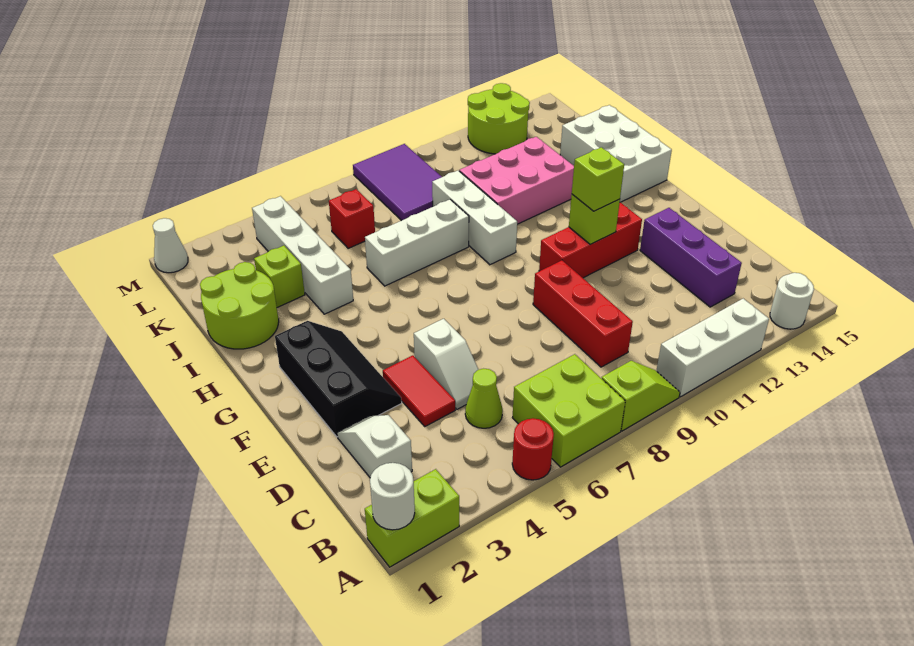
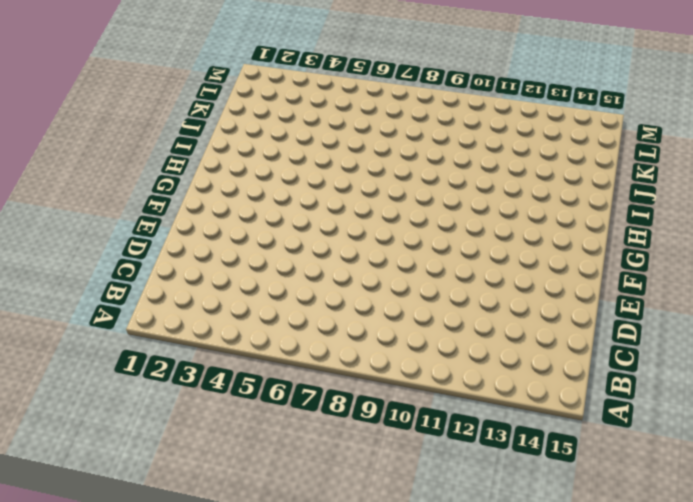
none -> lime 1x2 brick [365,469,459,567]
none -> red 1x1 round brick [512,418,554,480]
none -> lime 2x2 brick [512,354,625,467]

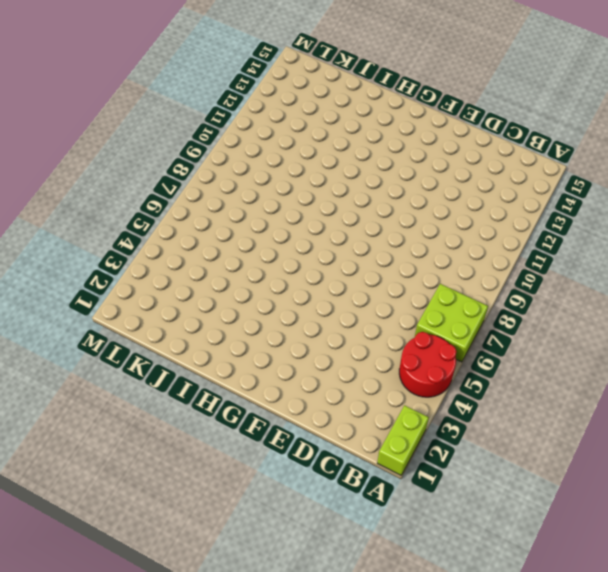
red 2x2 round brick [399,332,457,397] -> red 1x1 round brick [512,418,554,480]
none -> lime 1x2 slope [602,361,680,431]
none -> white 1x3 brick [656,299,769,397]
none -> white 1x1 round brick [770,273,814,329]

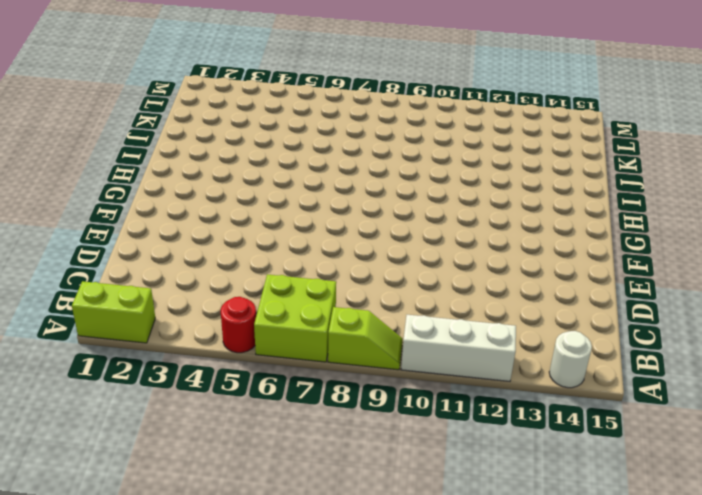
none -> white 1x2 slope [337,415,412,477]
none -> lime 1x1 cone [465,369,503,428]
none -> red 1x3 brick [533,260,633,367]

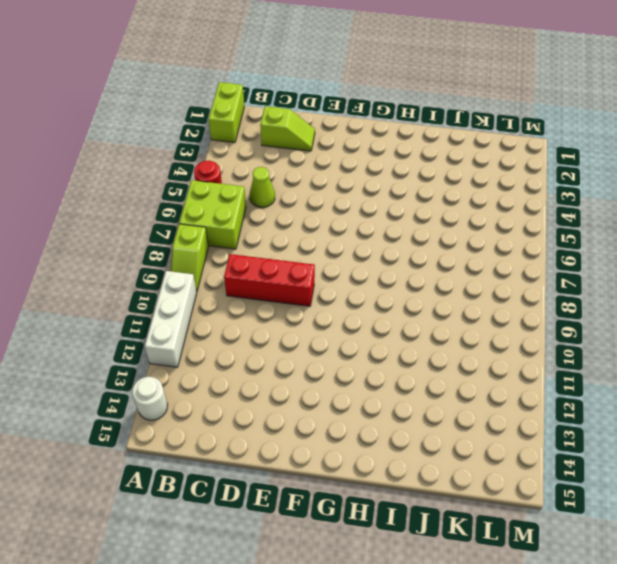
lime 1x2 slope [260,106,315,151] -> white 1x2 slope [337,415,412,477]
none -> purple 1x3 brick [640,208,742,307]
none -> red 1x2 tile [383,355,455,426]
none -> white 1x2 slope [414,319,479,409]

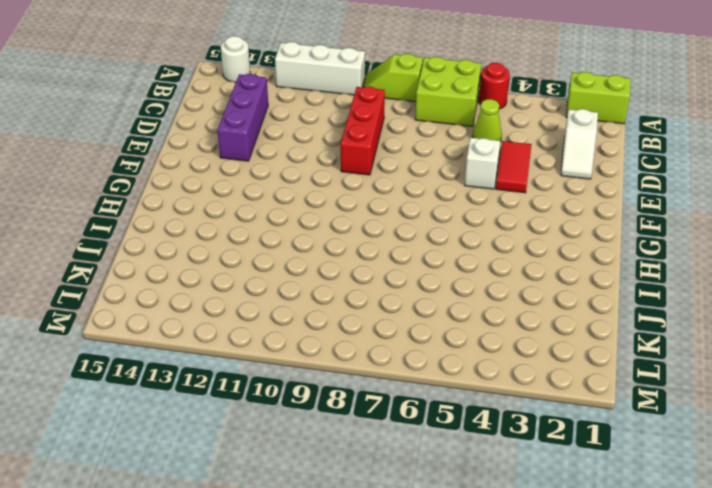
none -> black 2x3 slope [275,321,402,437]
none -> red 1x3 brick [539,202,642,278]
none -> white 1x3 brick [432,171,517,265]

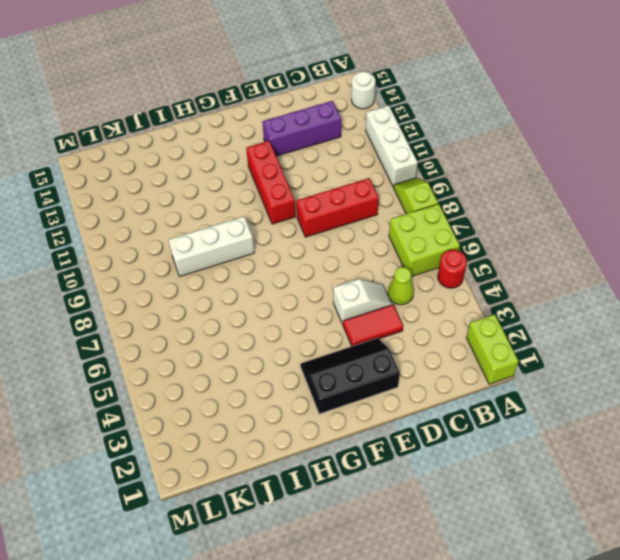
none -> white 1x2 slope [337,415,412,477]
none -> white 2x3 brick [560,105,672,202]
none -> lime 2x2 round brick [200,262,279,349]

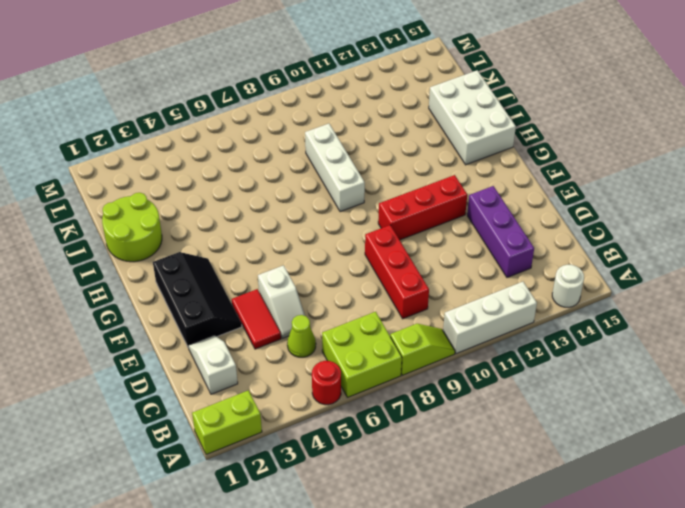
none -> white 1x4 brick [252,196,353,314]
none -> white 1x3 brick [365,199,469,286]
none -> pink 2x3 brick [459,137,574,224]

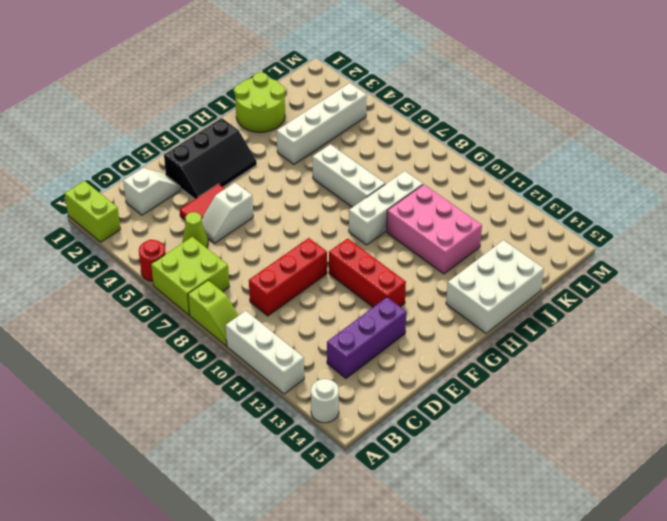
none -> lime 1x1 brick [254,246,305,307]
none -> red 1x1 brick [329,189,375,248]
none -> purple 2x3 tile [353,144,442,221]

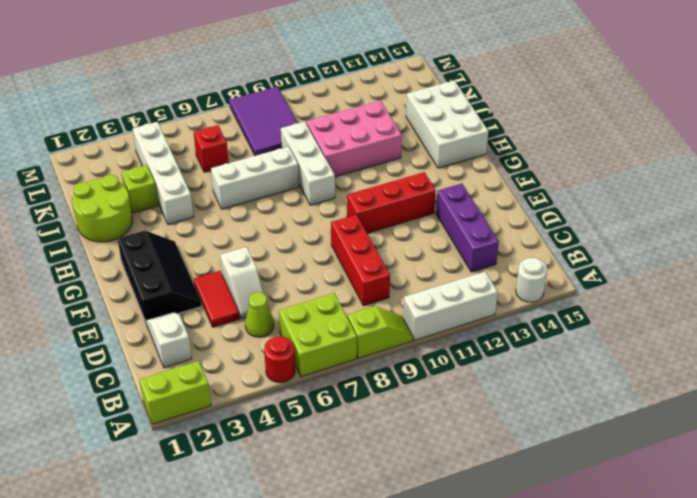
none -> lime 2x2 round brick [468,83,530,154]
none -> white 1x1 cone [153,218,188,273]
none -> white 1x1 round brick [370,463,415,530]

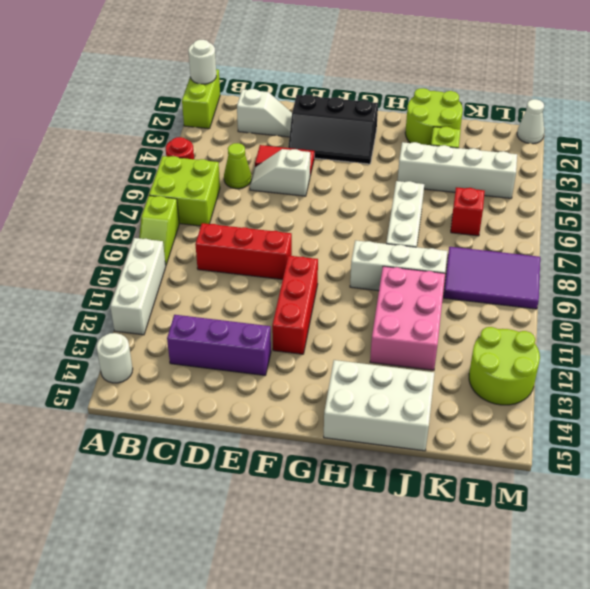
none -> lime 1x1 brick [569,194,620,245]
none -> lime 1x1 brick [572,147,624,211]

